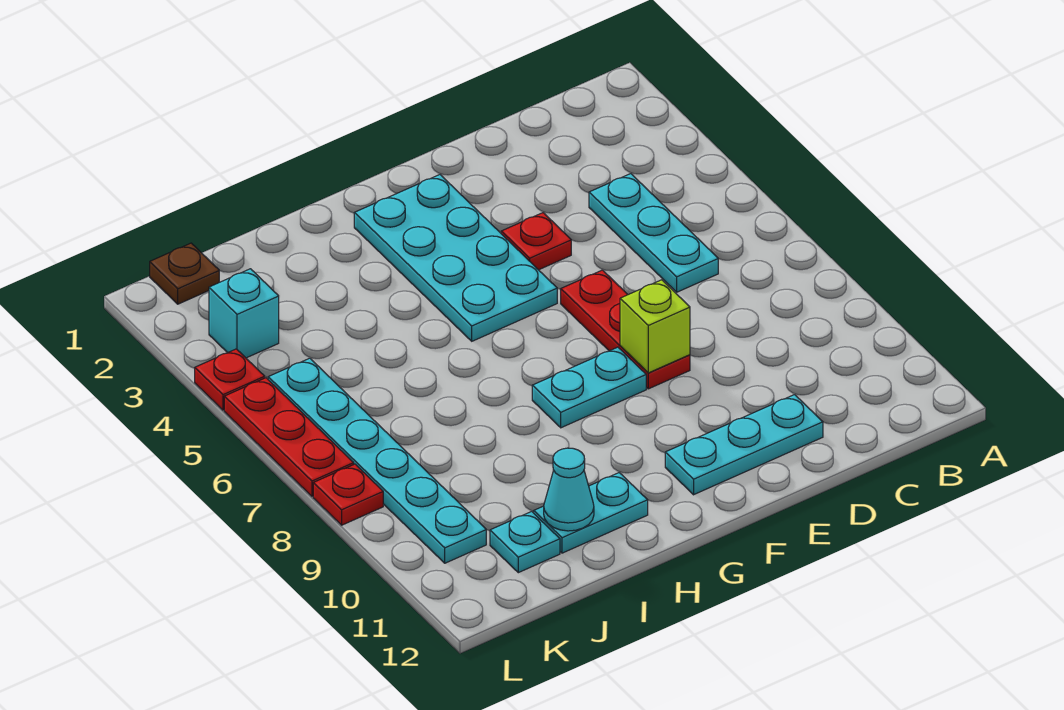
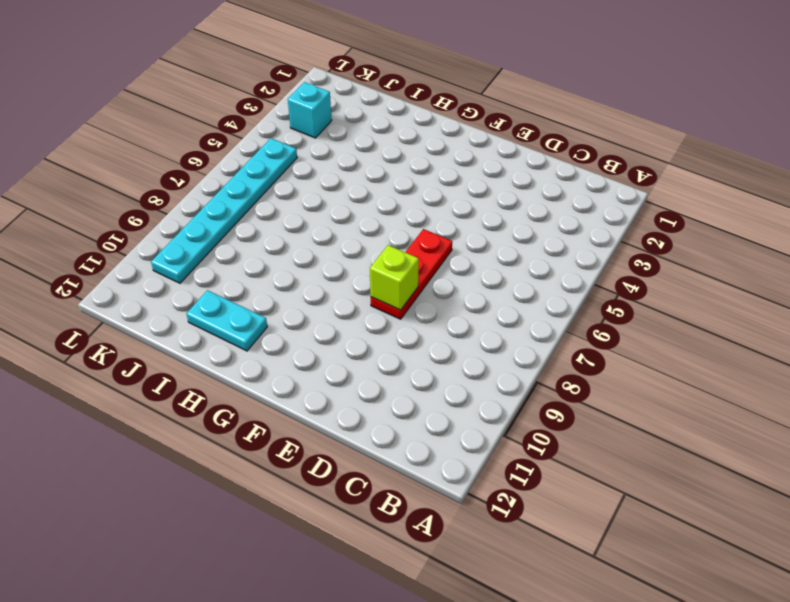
none -> cyan 1x3 plate [589,174,718,292]
none -> cyan 1x3 plate [665,395,823,495]
none -> red 1x1 plate [501,213,571,270]

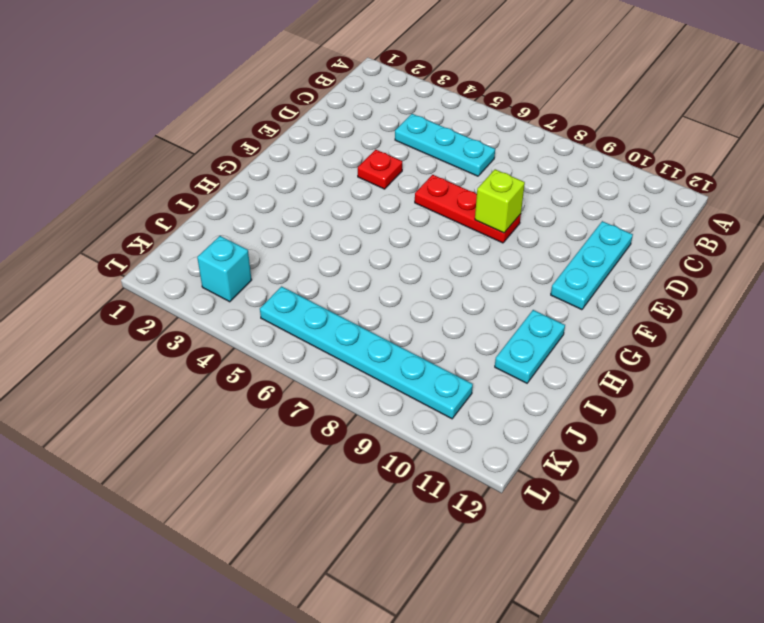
none -> cyan 2x4 plate [354,175,557,341]
none -> cyan 1x2 plate [532,347,646,428]
none -> cyan 1x1 plate [490,511,560,573]

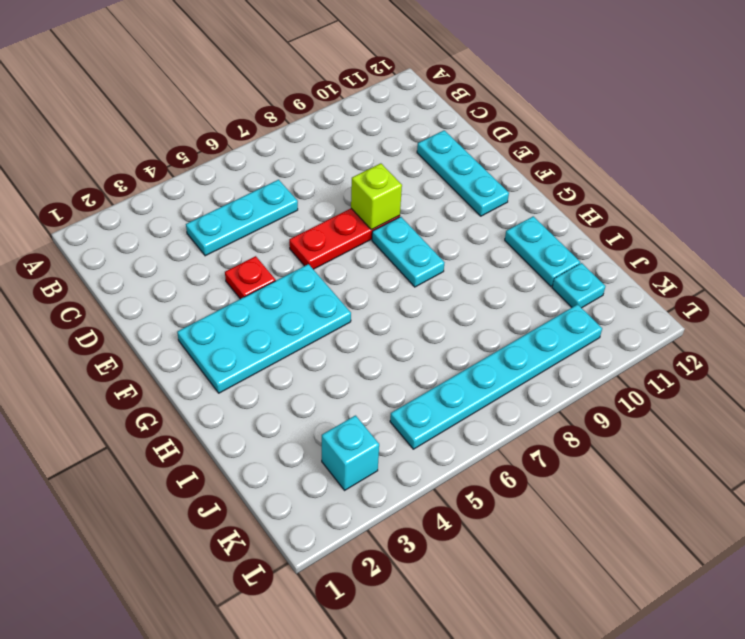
none -> brown 1x1 plate [150,243,219,304]
none -> red 1x1 plate [195,349,265,410]
none -> red 1x3 plate [224,378,354,496]

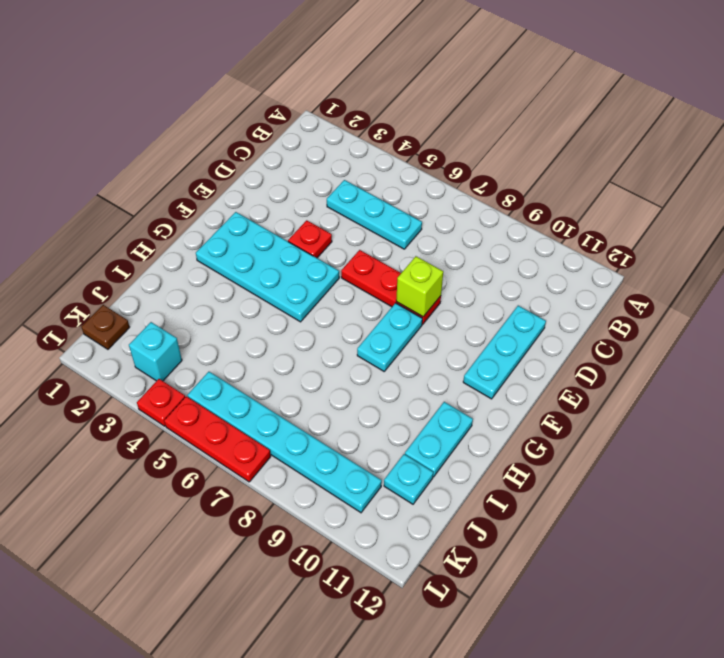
none -> red 1x1 plate [313,464,383,525]
none -> cyan 1x1 cone [544,448,594,531]

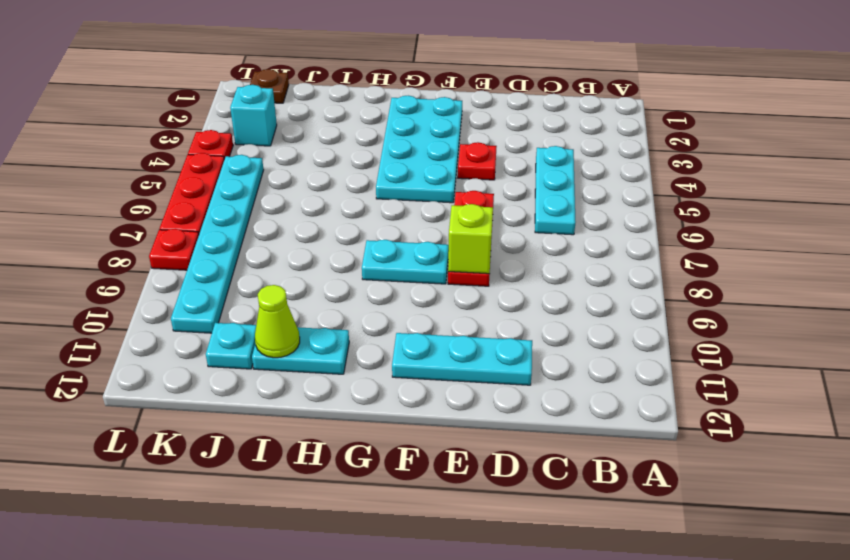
lime 1x1 cone [255,285,300,358] -> cyan 1x1 cone [544,448,594,531]

